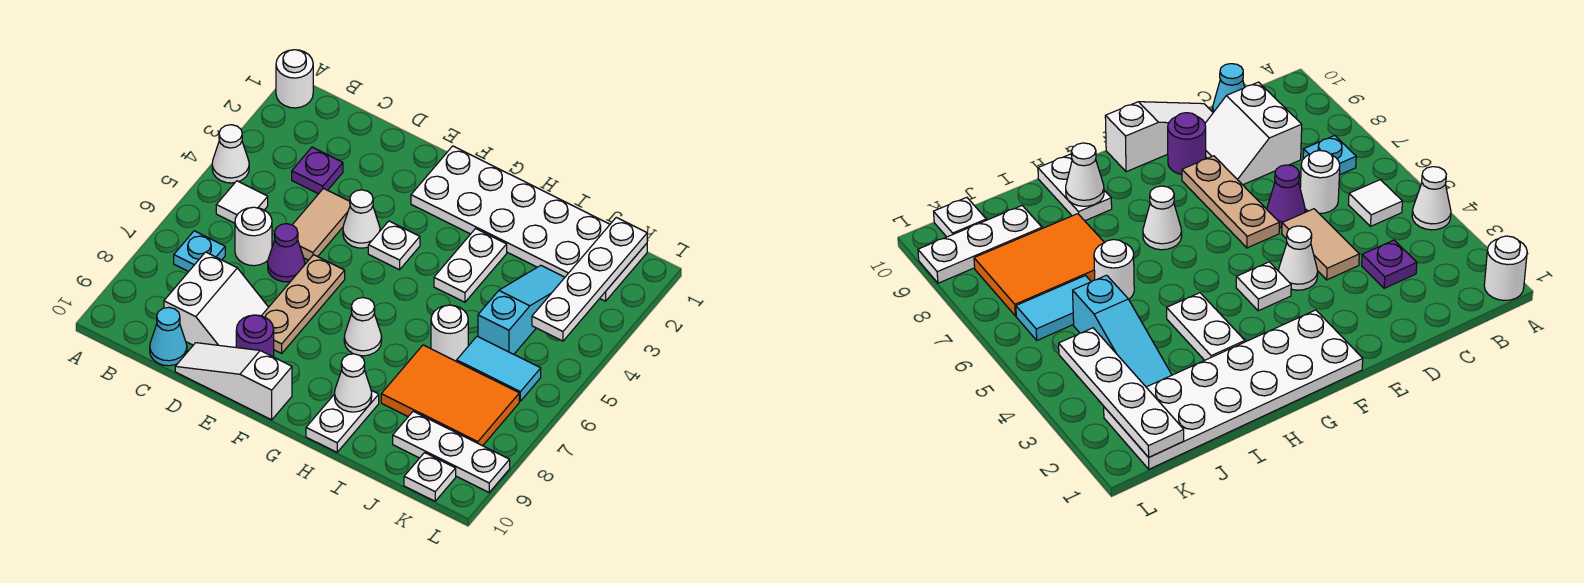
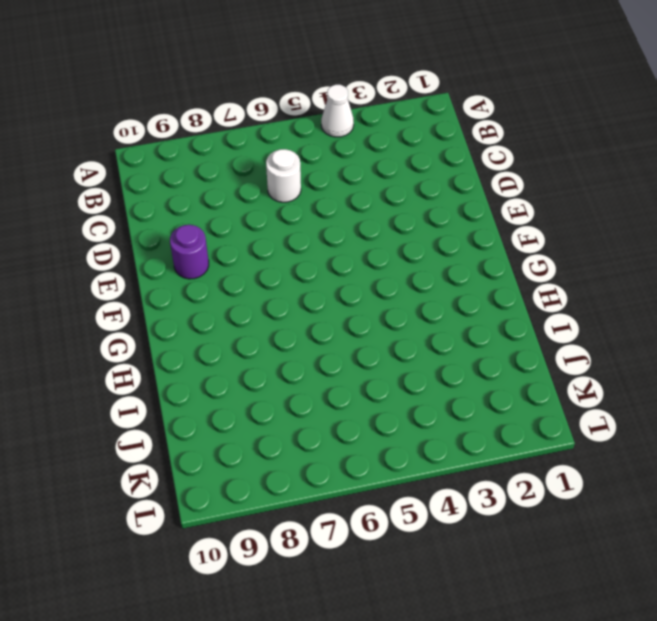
none -> white 1x1 round brick [276,50,313,108]
none -> white 1x1 tile [216,181,268,223]
none -> cyan 1x1 plate [174,231,225,272]

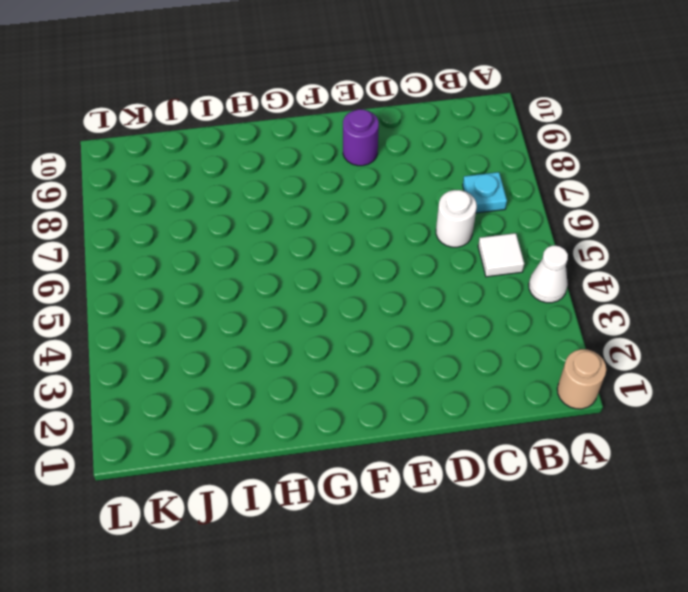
tan 1x1 round brick [557,349,606,409] -> white 1x1 round brick [276,50,313,108]
none -> purple 1x1 plate [292,147,343,194]
none -> white 2x2 slope [164,252,268,347]
none -> cyan 1x1 cone [150,307,187,366]

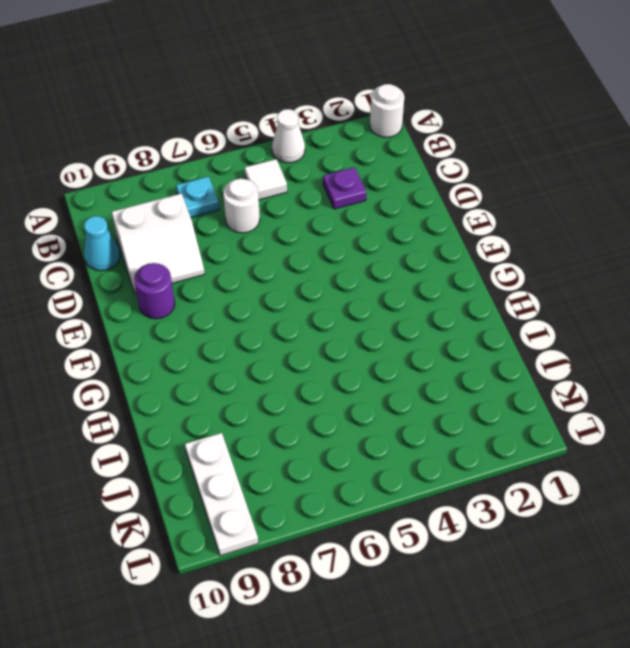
none -> tan 1x2 tile [293,189,350,260]
none -> purple 1x1 cone [268,224,305,282]
none -> white 1x3 slope [175,343,292,420]

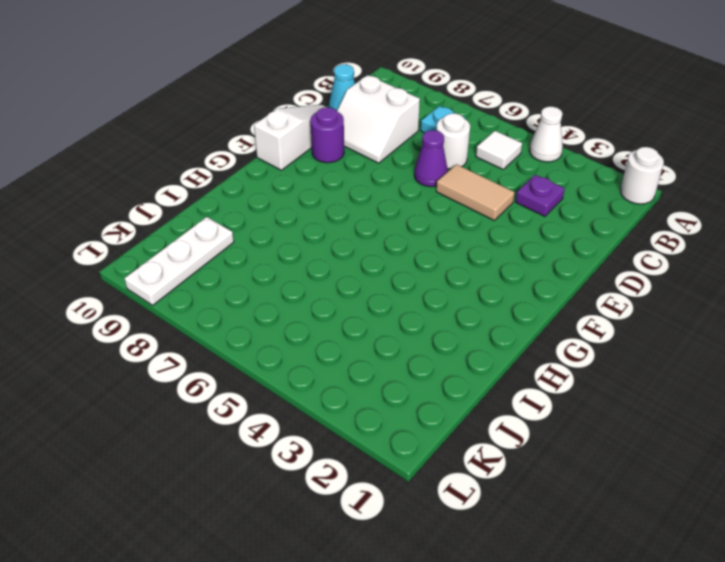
none -> white 1x1 cone [343,190,380,248]
none -> tan 1x3 plate [262,255,345,353]
none -> white 2x6 plate [411,146,647,301]

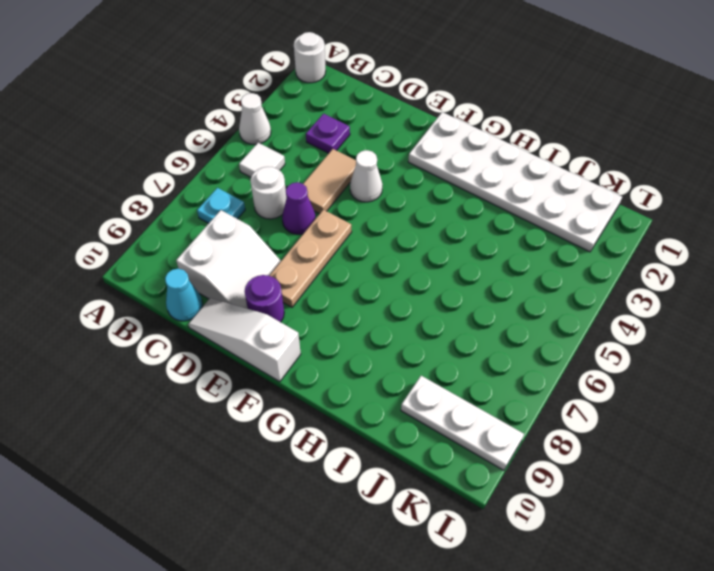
none -> white 1x1 plate [368,221,420,270]
none -> white 1x1 cone [344,298,382,356]
none -> white 1x2 plate [434,229,507,302]

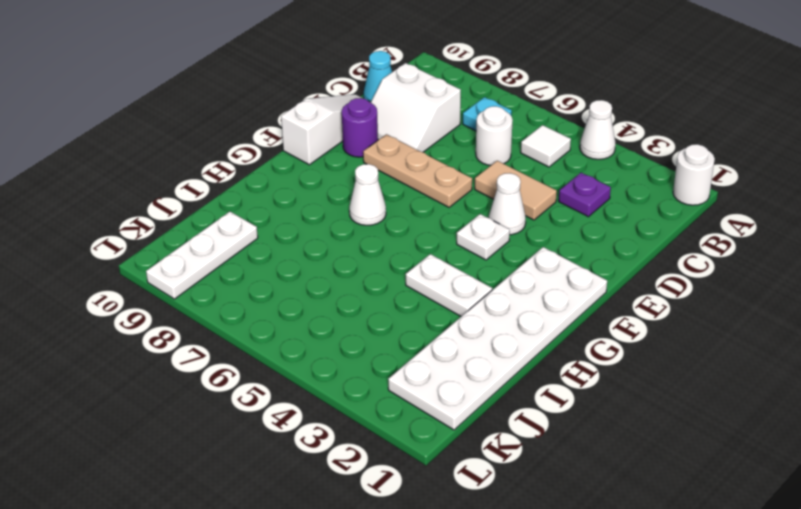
none -> purple 1x1 cone [268,224,305,282]
none -> white 1x2 plate [306,390,379,452]
none -> white 1x1 round brick [431,305,468,361]

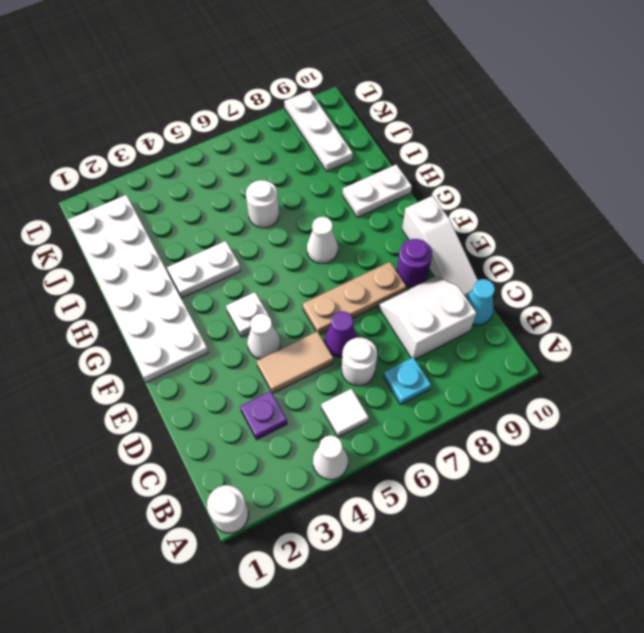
none -> orange 2x3 tile [381,345,519,446]
none -> cyan 1x3 slope [478,265,565,354]
none -> cyan 1x2 tile [457,336,541,401]

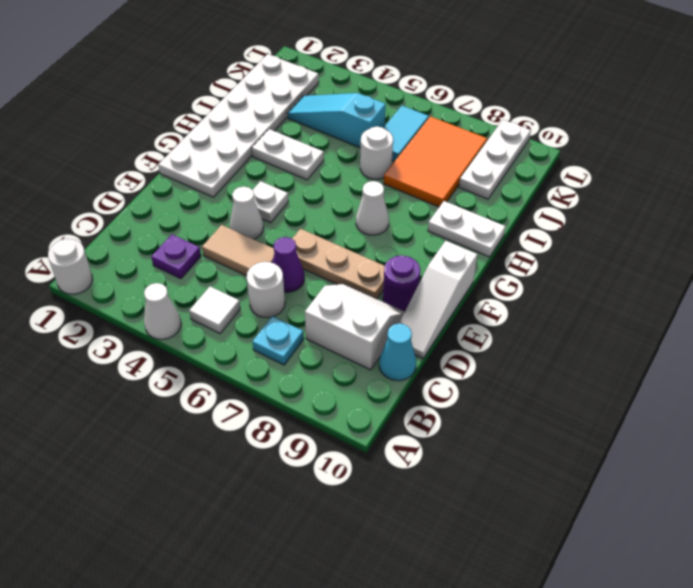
none -> white 1x1 plate [404,453,456,501]
none -> white 1x1 cone [335,354,372,412]
none -> white 1x4 plate [532,217,647,341]

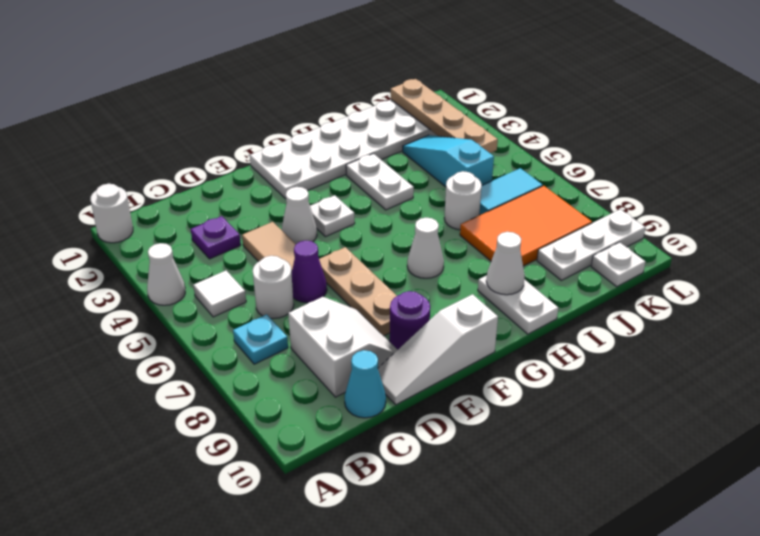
tan 1x4 plate [391,79,498,153] -> white 1x4 plate [532,217,647,341]

